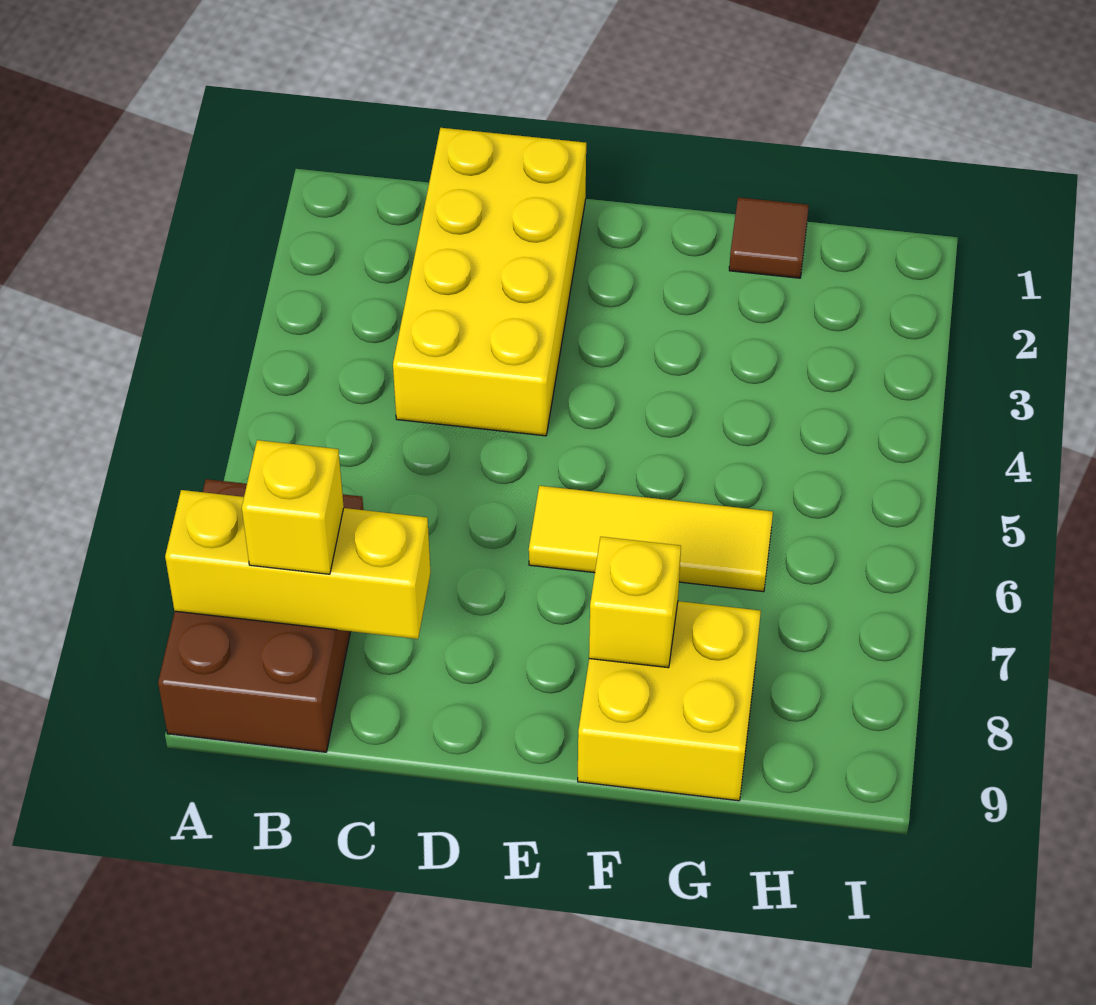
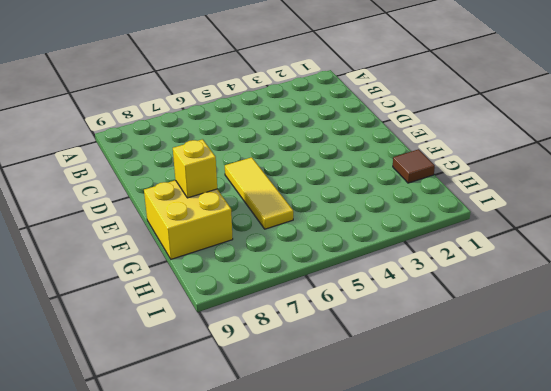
none -> brown 2x3 brick [158,479,363,752]
none -> yellow 2x4 brick [393,128,586,436]

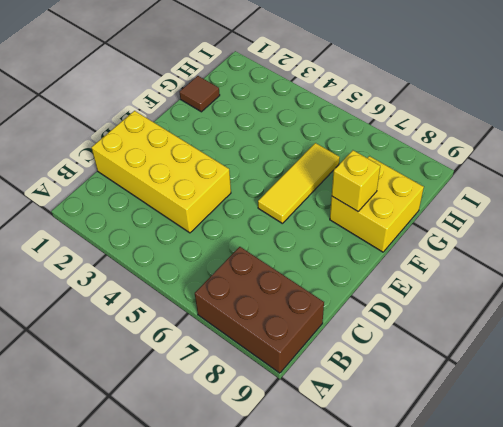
none -> yellow 1x3 brick [165,490,431,639]
none -> yellow 1x1 brick [242,440,344,574]

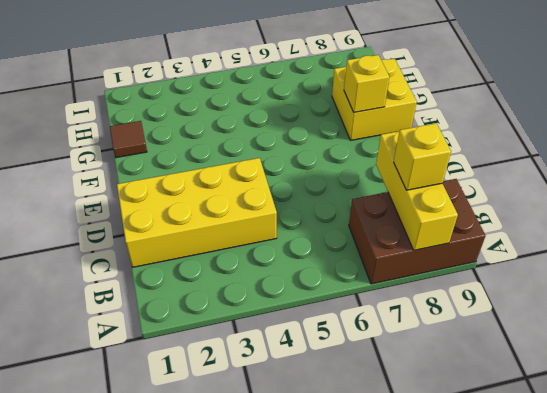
none -> yellow 1x3 tile [529,486,773,592]

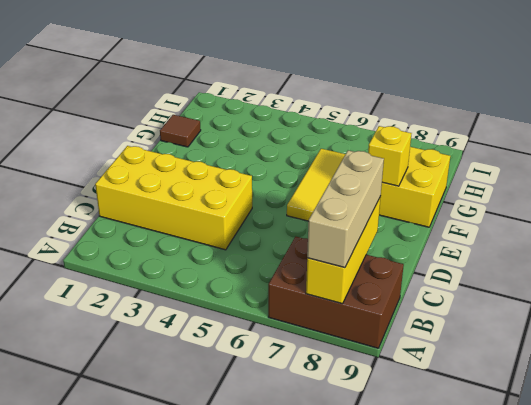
tan 1x3 brick [307,150,384,268] -> yellow 1x1 brick [242,440,344,574]

